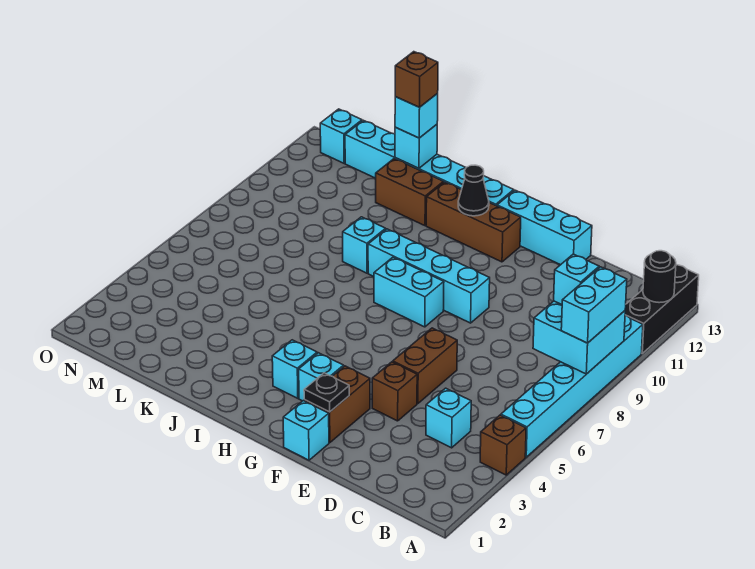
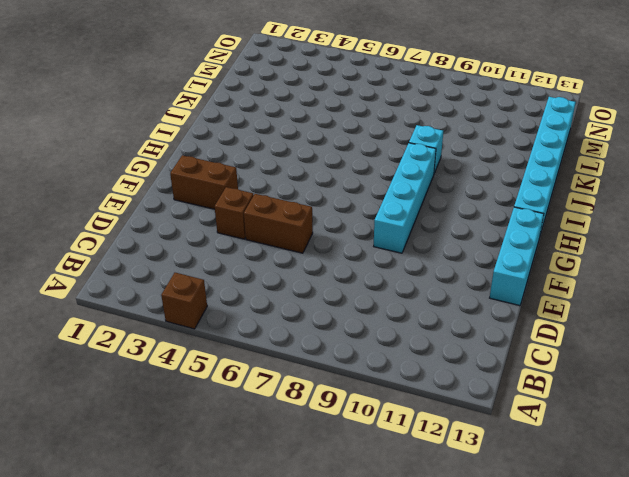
none -> cyan 1x6 brick [501,315,643,457]
none -> black 1x3 brick [625,264,699,353]
none -> cyan 1x1 brick [426,388,471,448]

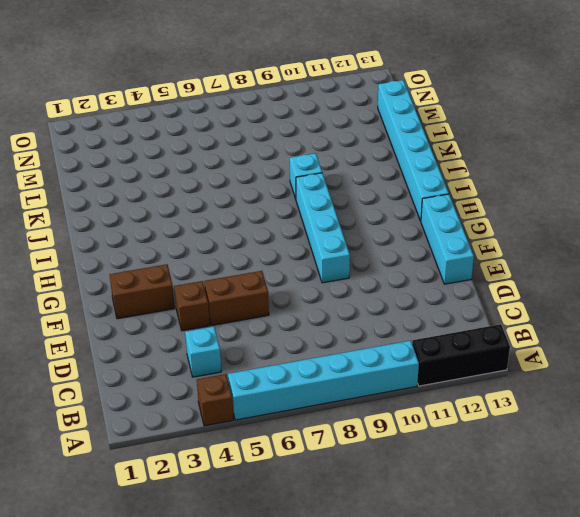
none -> cyan 1x1 brick [283,401,329,460]
none -> cyan 1x1 brick [299,353,344,401]
none -> cyan 1x2 brick [374,257,444,327]

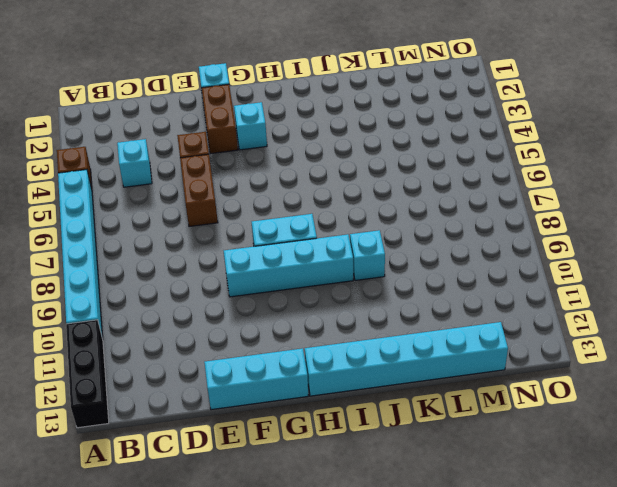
none -> brown 1x3 brick [426,182,521,262]
none -> cyan 1x1 brick [272,340,317,398]
none -> brown 1x2 brick [376,159,444,226]

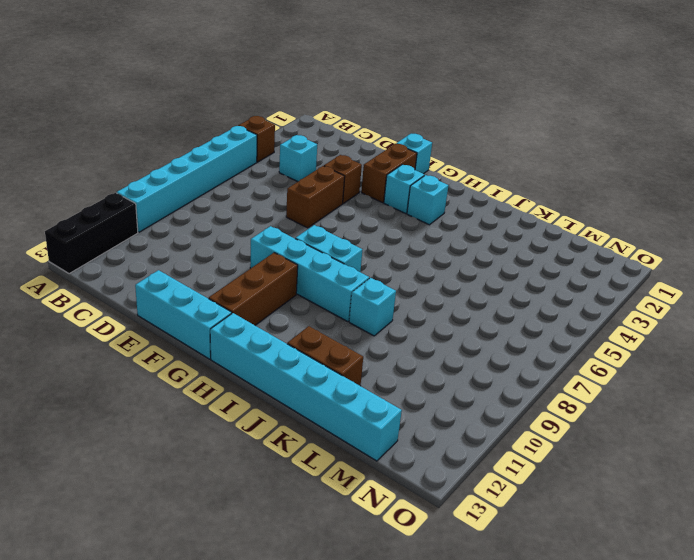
brown 1x3 brick [209,253,298,325] -> brown 1x3 brick turned to [426,182,521,262]
none -> cyan 1x1 brick [320,109,362,163]
none -> cyan 2x2 brick [533,301,625,374]
none -> black 1x1 round brick [643,251,676,303]

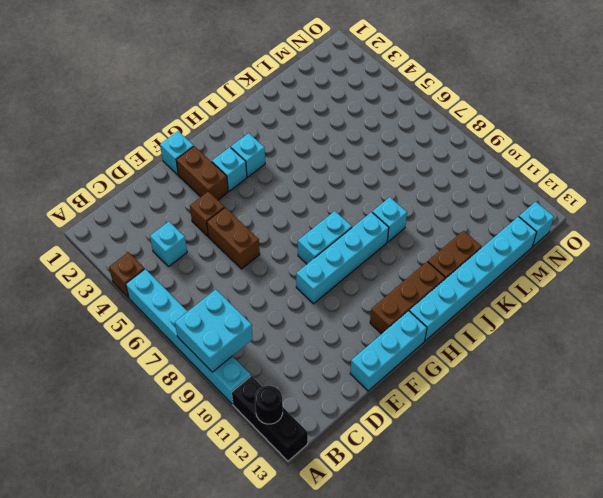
none -> black 1x1 plate [304,373,349,412]
none -> black 1x1 cone [458,165,489,216]
none -> cyan 1x1 brick [395,125,437,168]

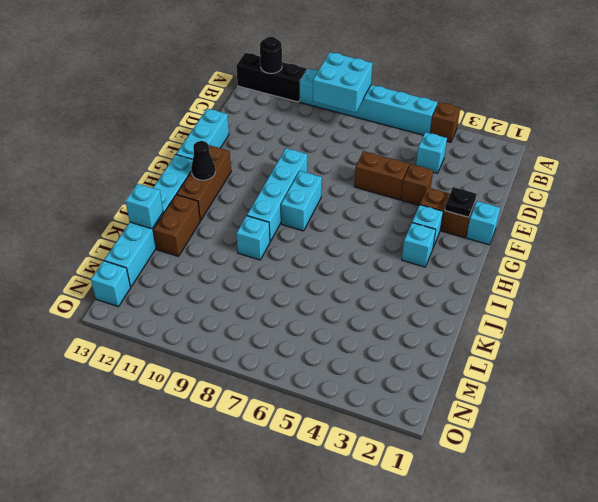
none -> cyan 1x2 brick [561,267,627,343]
none -> cyan 1x1 brick [554,254,599,305]
none -> cyan 1x1 brick [395,94,438,138]

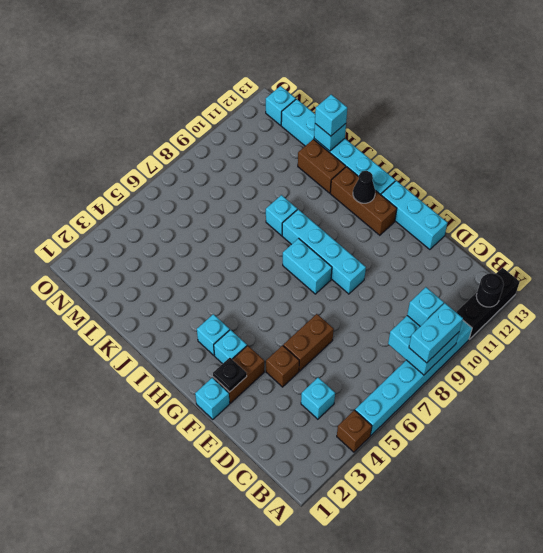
none -> brown 1x1 brick [395,52,438,107]

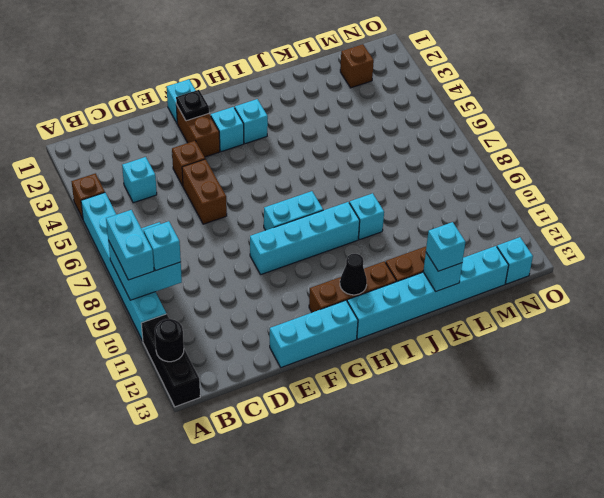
brown 1x1 brick [340,44,374,88] -> brown 1x1 brick moved to [395,52,438,107]

